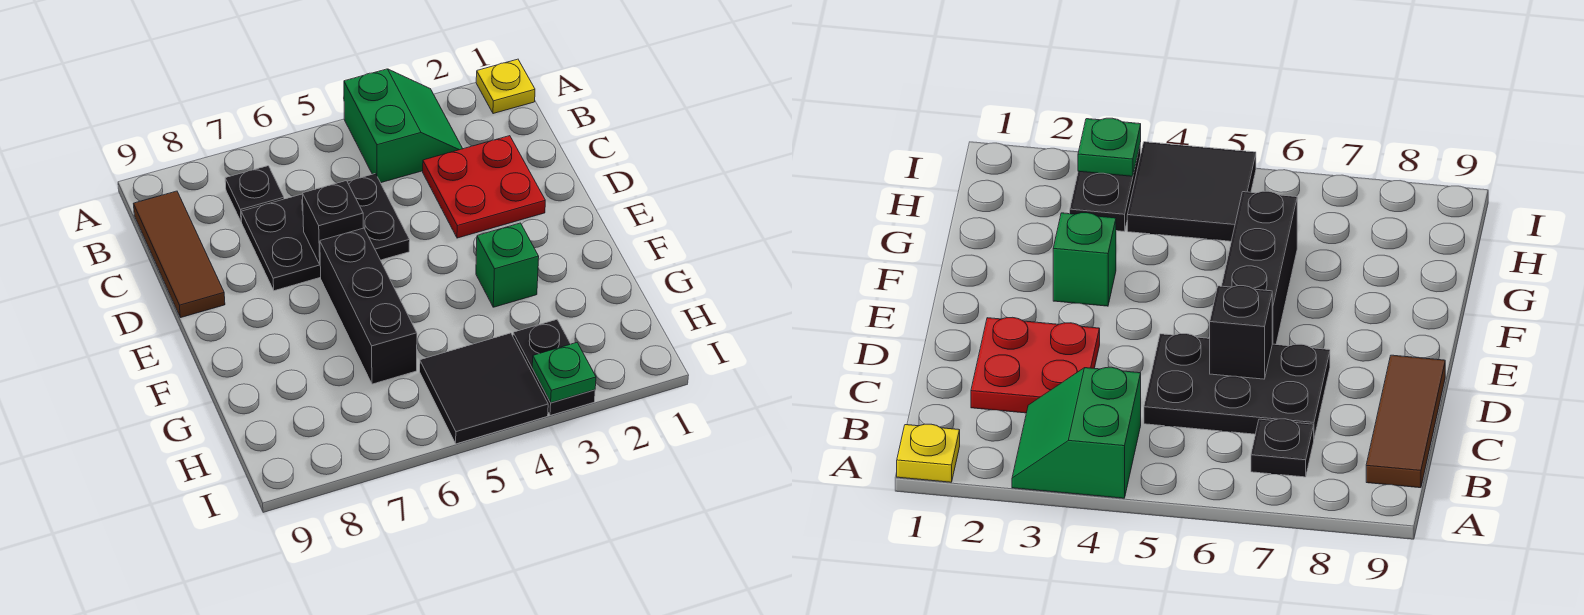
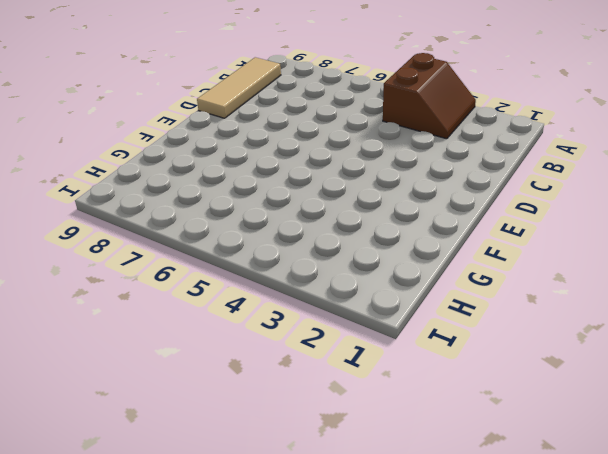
brown 2x2 slope [383,53,476,139] -> green 2x2 slope [344,69,463,183]
tan 1x3 tile [197,57,281,118] -> brown 1x3 tile [134,191,225,318]
none -> yellow 1x1 plate [476,59,535,114]
none -> black 1x1 plate [225,166,284,222]
none -> red 2x2 plate [423,136,545,238]

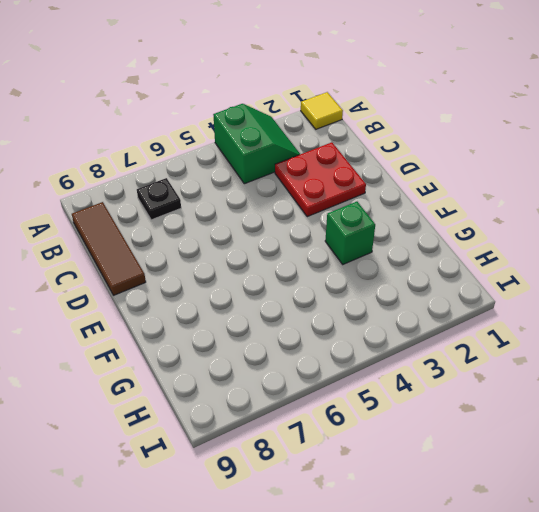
yellow 1x1 tile [301,92,343,129] -> yellow 1x1 plate [476,59,535,114]
none -> black 2x3 plate [241,174,410,291]
none -> black 1x3 brick [320,228,417,384]
none -> black 1x2 plate [513,319,595,416]

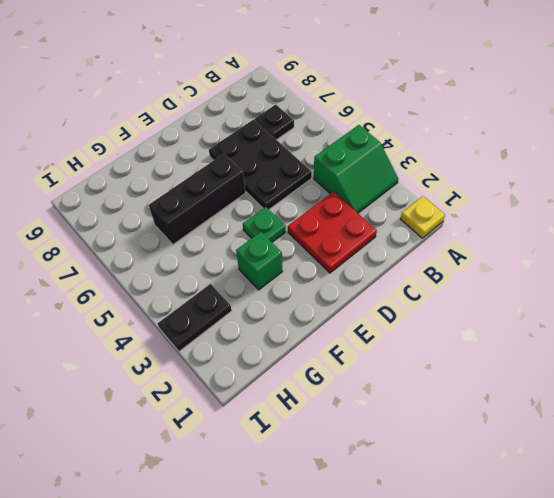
green 1x1 plate [243,207,286,242] -> green 1x1 plate moved to [532,343,596,403]
none -> brown 1x3 tile [134,191,225,318]
none -> black 2x2 tile [420,333,548,444]
none -> black 1x1 brick [303,181,363,264]

